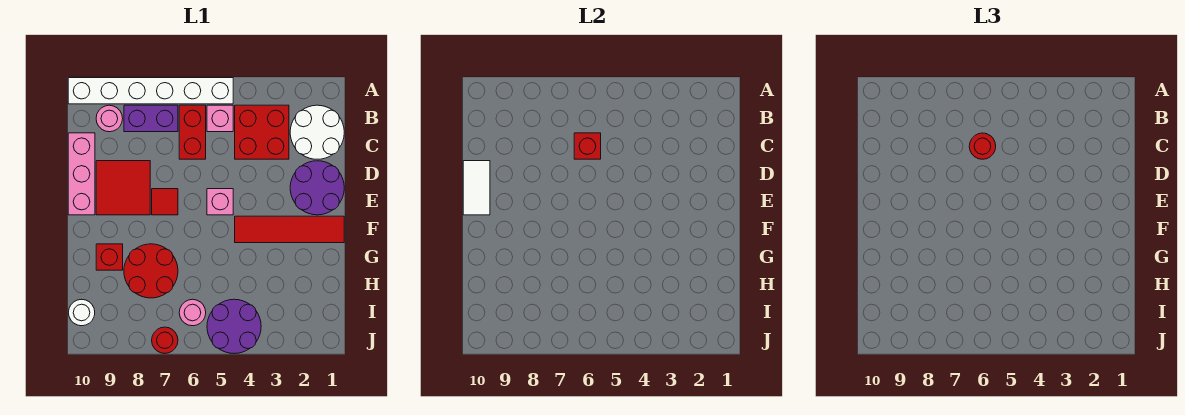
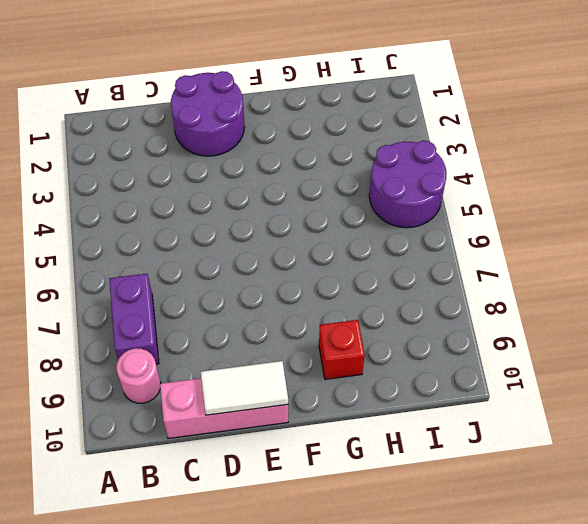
none -> white 1x6 brick [68,78,233,104]
none -> white 2x2 round brick [290,105,344,159]
none -> red 2x2 brick [235,105,289,159]

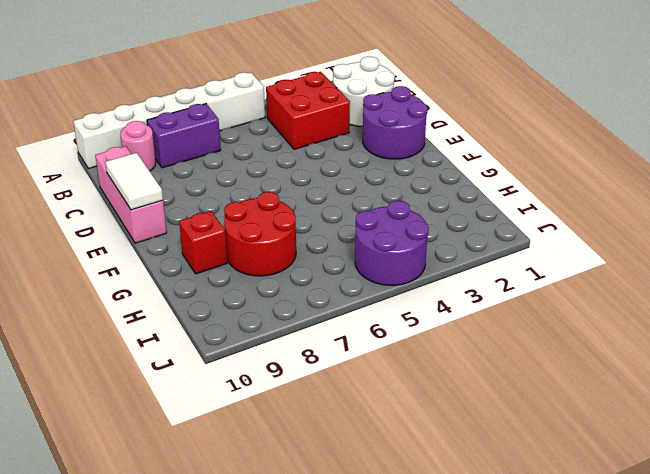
none -> pink 1x1 brick [207,105,233,132]
none -> red 1x2 brick [179,105,206,159]
none -> red 2x2 tile [96,161,150,215]

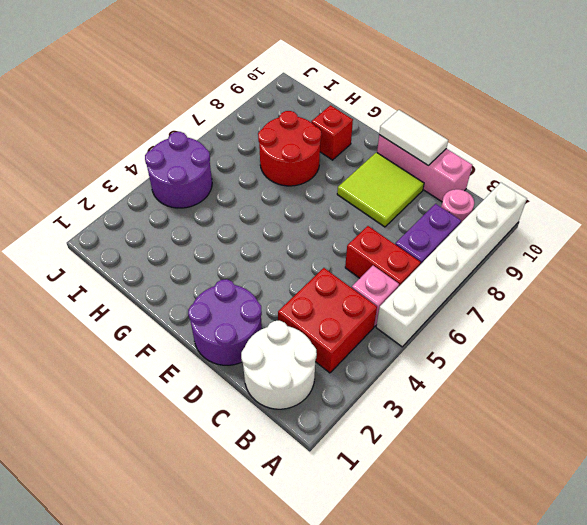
lime 2x2 tile [337,152,424,227] -> red 2x2 tile [96,161,150,215]
none -> pink 1x1 brick [207,189,233,215]
none -> red 1x1 tile [152,189,178,215]
none -> red 1x4 tile [235,216,344,243]

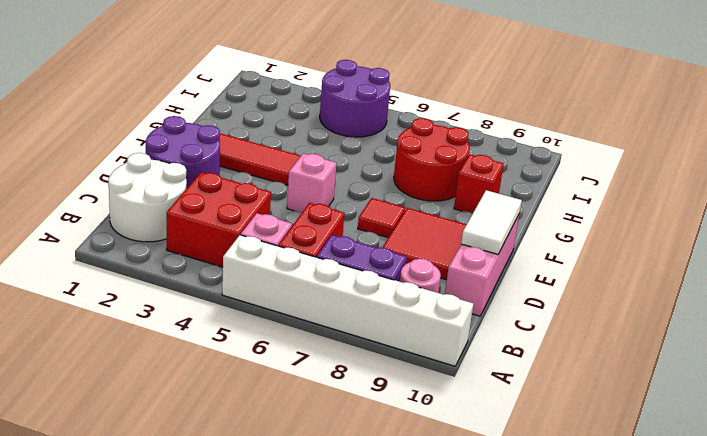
none -> pink 1x1 round brick [179,299,206,326]
none -> white 1x1 round brick [68,299,95,326]
none -> red 1x1 round brick [152,327,178,353]

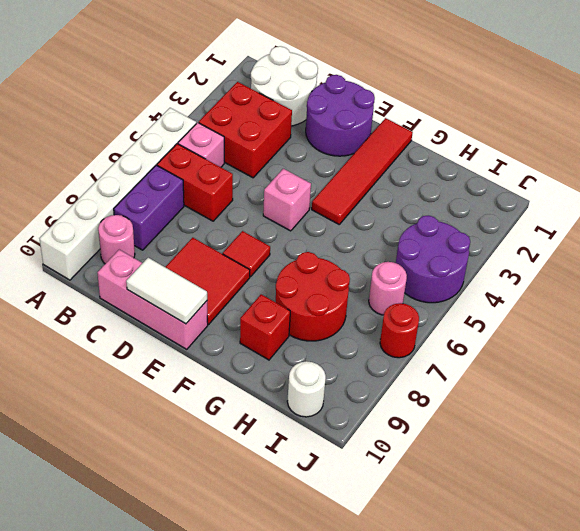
none -> red 1x1 brick [574,133,601,159]
none -> red 1x1 round brick [969,133,996,159]

